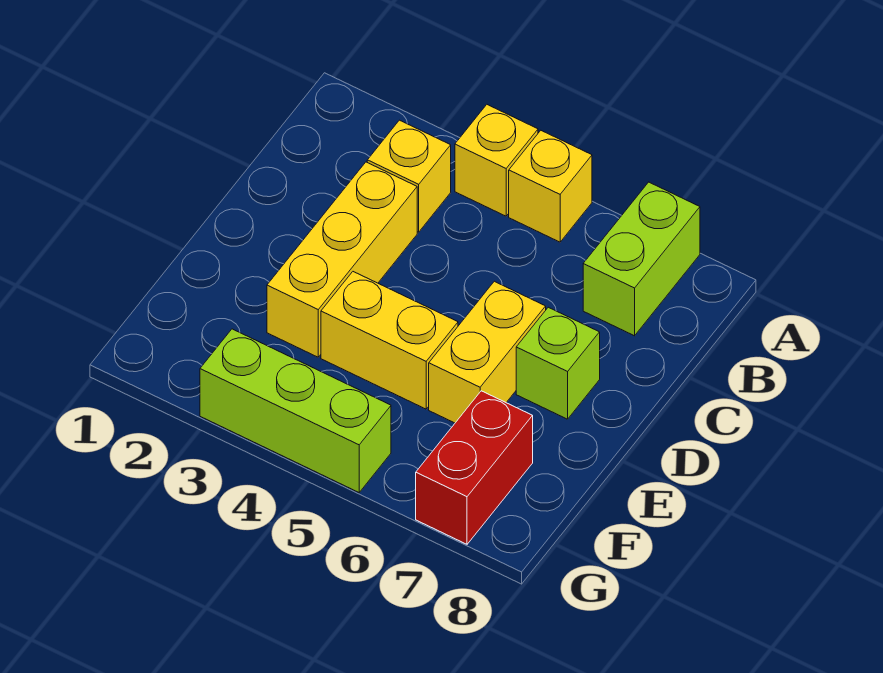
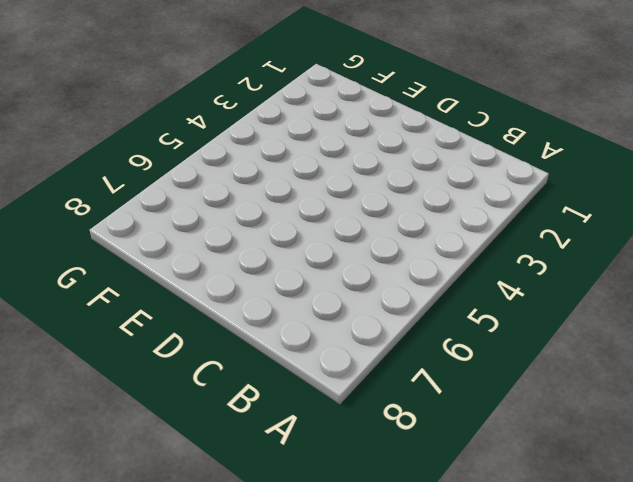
none -> yellow 1x1 brick [455,105,538,216]
none -> yellow 1x1 brick [509,131,592,242]

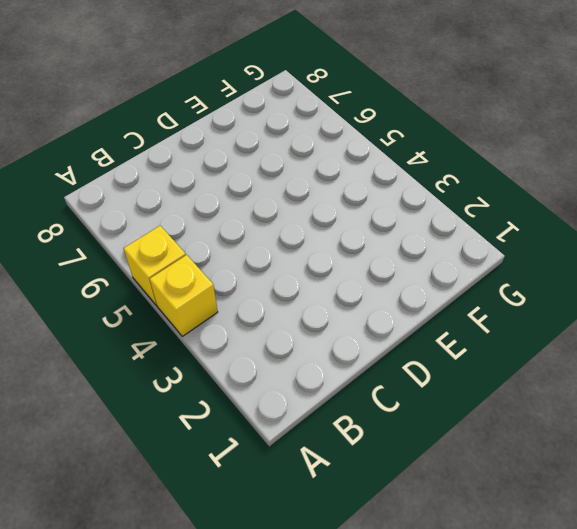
none -> lime 1x2 brick [583,182,700,336]
none -> yellow 1x1 brick [367,120,451,232]

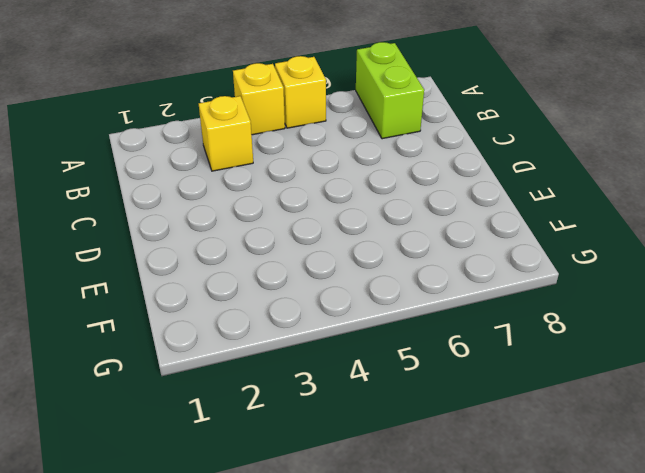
none -> yellow 1x3 brick [267,162,417,357]
none -> yellow 1x2 brick [429,281,546,423]

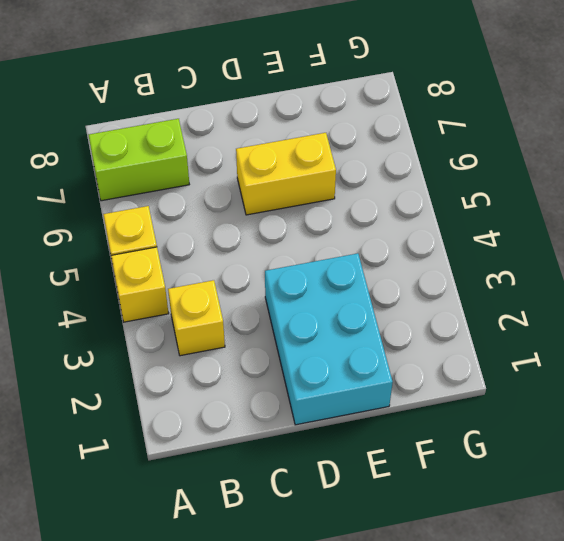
cyan 2x3 brick [265,253,393,425] -> yellow 1x3 brick [267,162,417,357]
none -> lime 1x1 brick [516,307,600,419]
none -> yellow 1x2 brick [321,272,458,409]

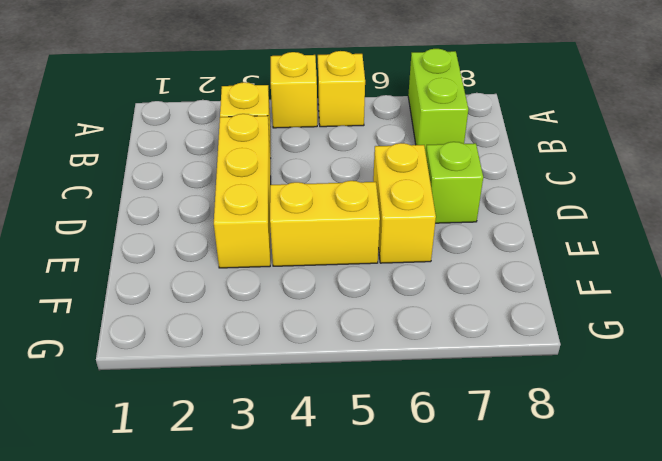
none -> red 1x2 brick [416,391,533,544]
none -> lime 1x3 brick [200,329,391,492]

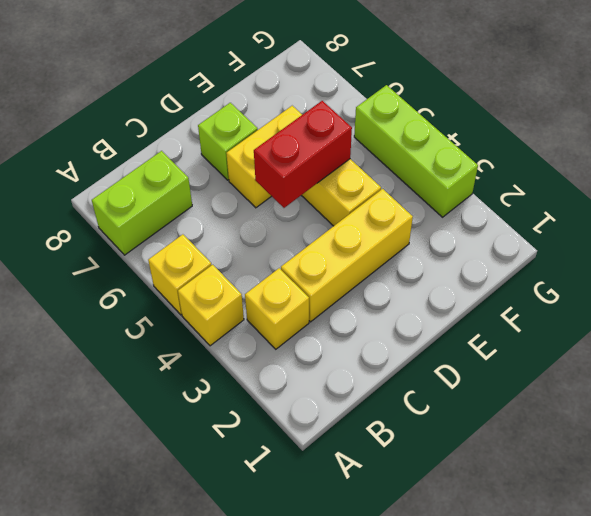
red 1x2 brick [254,101,352,208] -> red 1x2 brick moved to [416,391,533,544]

